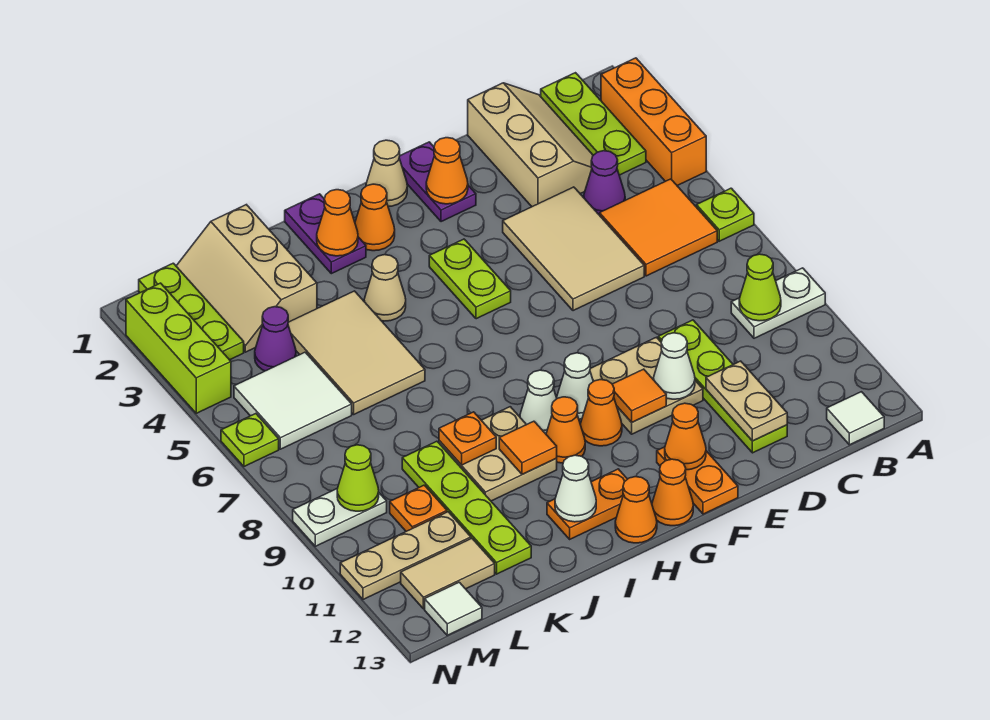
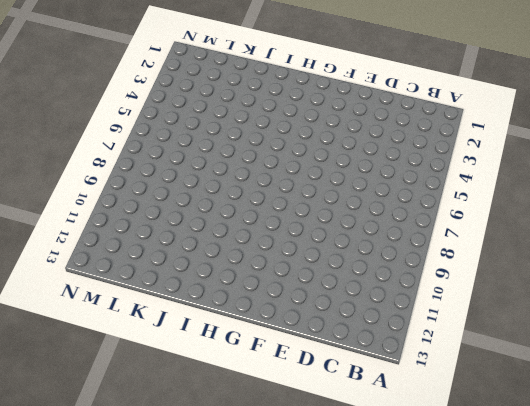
none -> orange 1x3 brick [601,58,706,186]
none -> lime 1x1 plate [696,188,754,241]
none -> white 1x2 plate [731,268,825,338]
none -> lime 1x3 plate [541,73,646,175]

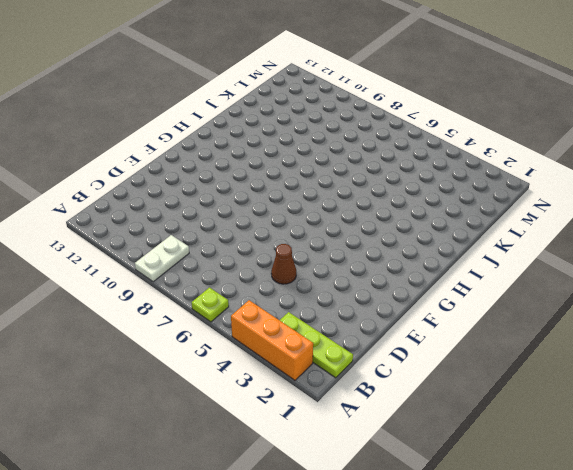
brown 1x1 cone [271,244,296,284] -> tan 2x3 tile [503,187,644,311]
none -> orange 2x2 tile [600,179,717,276]
none -> white 1x1 tile [827,392,884,445]
none -> tan 2x3 slope [468,83,593,207]
none -> purple 1x1 cone [584,151,625,215]

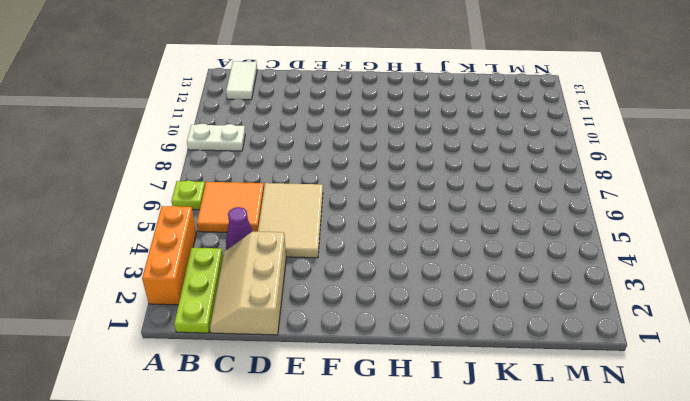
white 1x2 tile [226,61,257,100] -> white 1x1 tile [827,392,884,445]
none -> lime 1x4 plate [658,320,787,453]
none -> tan 2x2 plate [590,337,703,434]
none -> purple 1x2 plate [399,142,476,222]
none -> orange 1x2 plate [657,447,738,514]

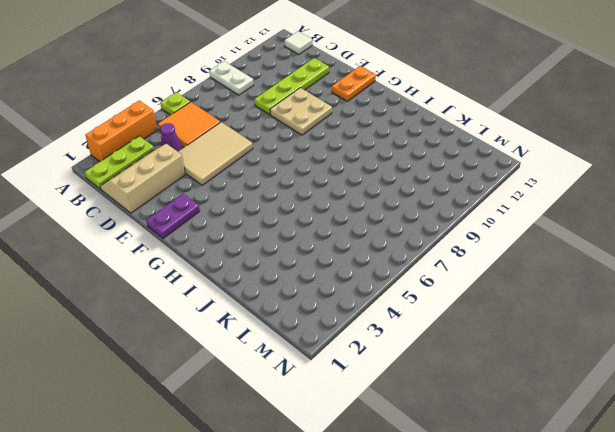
none -> tan 1x1 cone [366,140,407,207]
none -> lime 1x2 plate [429,239,511,319]
none -> white 1x1 cone [557,353,593,419]
none -> orange 1x1 cone [580,380,622,446]

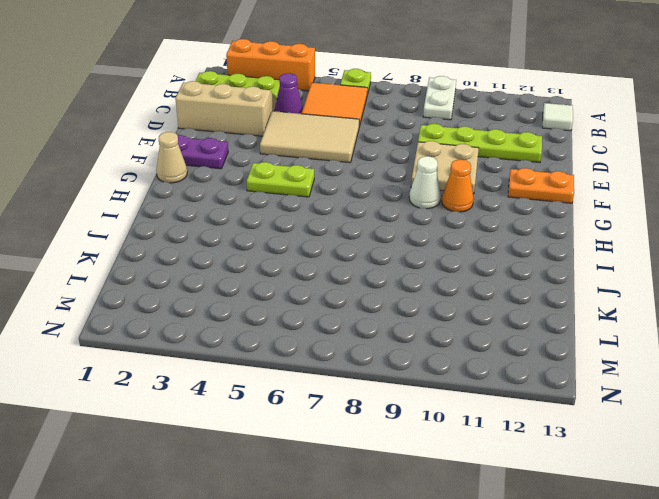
none -> orange 1x1 cone [652,459,693,526]
none -> orange 1x1 cone [355,184,395,251]
none -> white 1x1 cone [520,370,557,434]
none -> orange 1x1 cone [546,397,585,463]

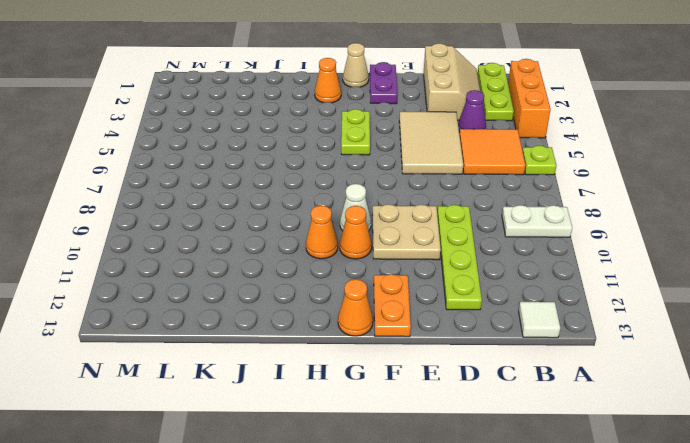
none -> white 1x1 cone [520,370,557,434]
none -> orange 1x2 plate [547,469,627,539]
none -> orange 1x1 cone [615,477,657,543]
none -> purple 1x2 plate [285,194,366,274]

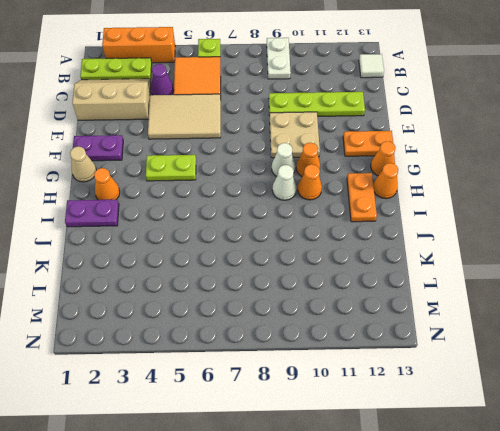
none -> tan 1x1 cone [364,255,406,321]
none -> tan 2x2 plate [439,407,557,501]
none -> tan 2x3 tile [288,291,425,414]
none -> tan 2x3 slope [176,205,317,352]

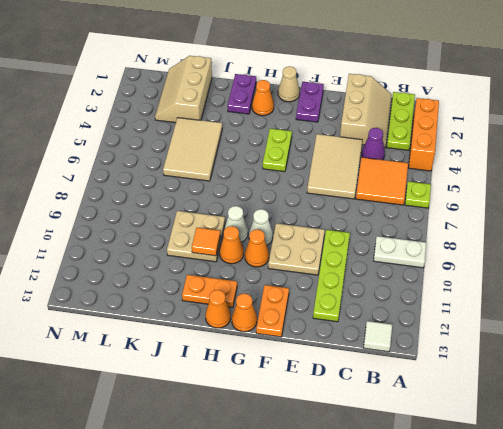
none -> tan 1x1 cone [364,255,406,321]
none -> lime 1x4 plate [402,441,531,574]
none -> purple 1x1 cone [255,307,296,371]
none -> white 2x2 tile [234,352,352,449]

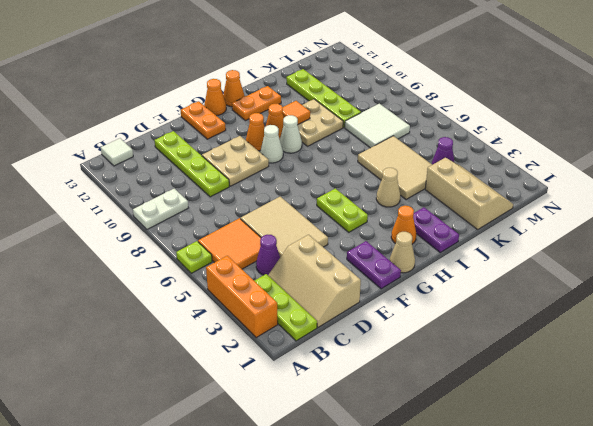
white 2x2 tile [345,104,410,148] -> white 2x2 tile moved to [234,352,352,449]
none -> orange 1x1 plate [390,485,447,531]
none -> tan 1x3 plate [340,512,471,599]
none -> tan 1x2 tile [401,539,495,609]
none -> lime 1x3 plate [139,263,244,360]

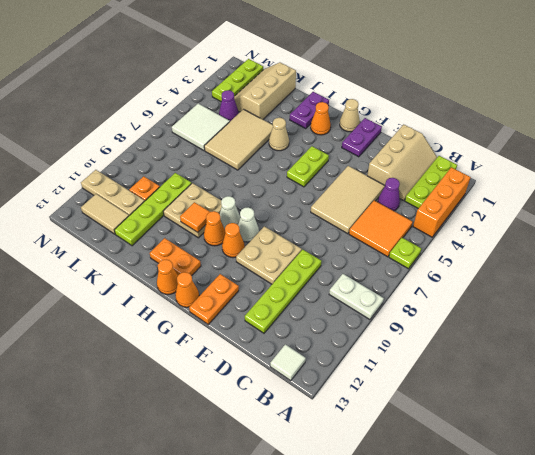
none -> white 1x2 plate [293,489,387,546]
none -> white 1x1 tile [425,582,482,635]
none -> lime 1x3 brick [126,283,231,413]
none -> lime 1x1 plate [221,414,279,466]

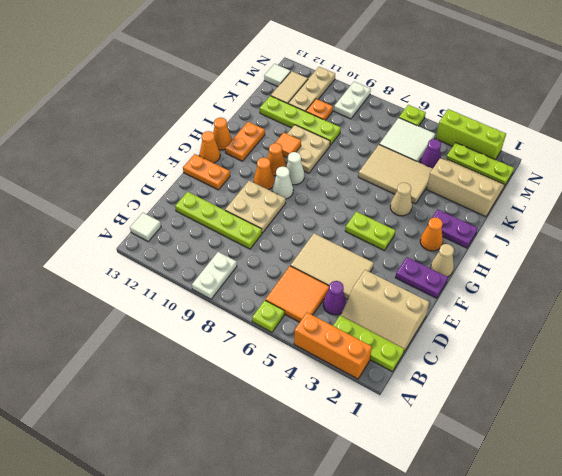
none -> lime 1x1 cone [739,254,781,321]
none -> tan 1x2 plate [706,361,787,441]
none -> white 1x1 cone [654,333,695,399]
none -> orange 1x1 cone [426,138,468,204]

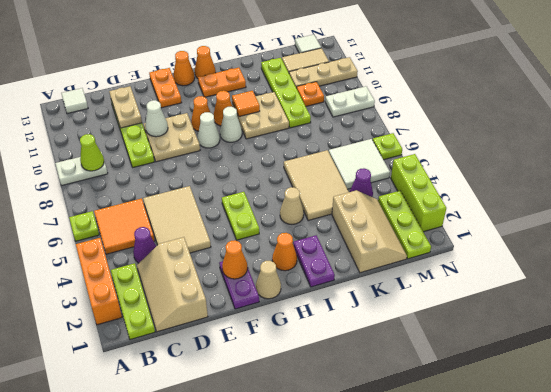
none -> orange 1x1 tile [612,369,666,422]
none -> orange 1x1 cone [665,403,706,470]
none -> orange 1x1 cone [317,190,358,256]
none -> white 1x1 cone [555,455,596,522]

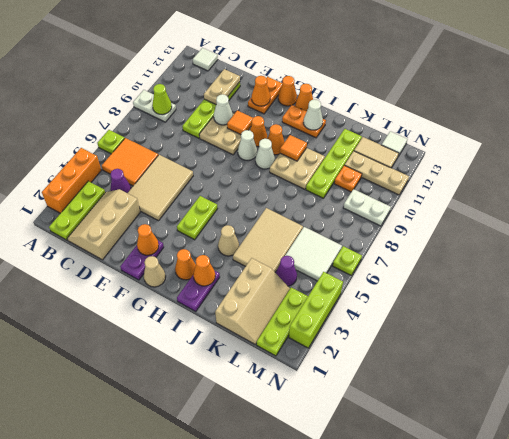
none -> orange 1x1 plate [439,412,496,465]
none -> lime 1x1 cone [337,445,379,511]

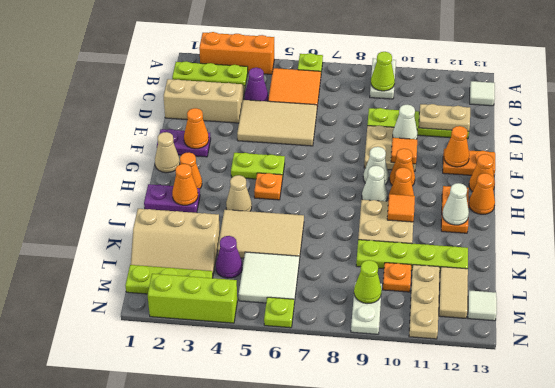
orange 1x1 plate [254,173,282,200] -> orange 1x1 plate moved to [439,412,496,465]

